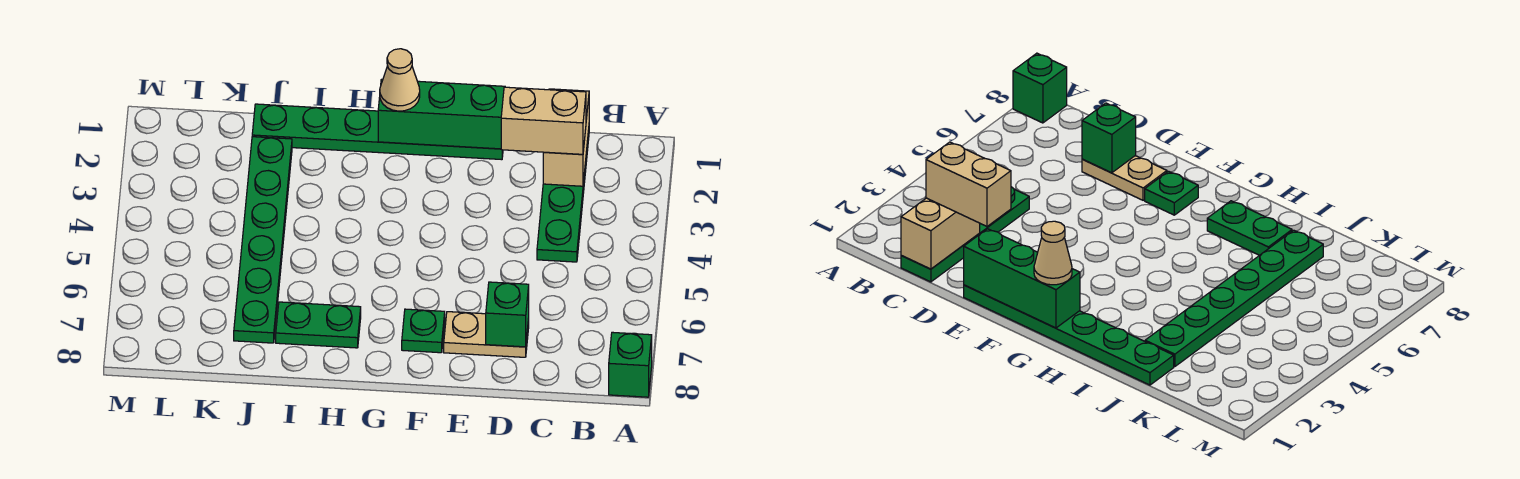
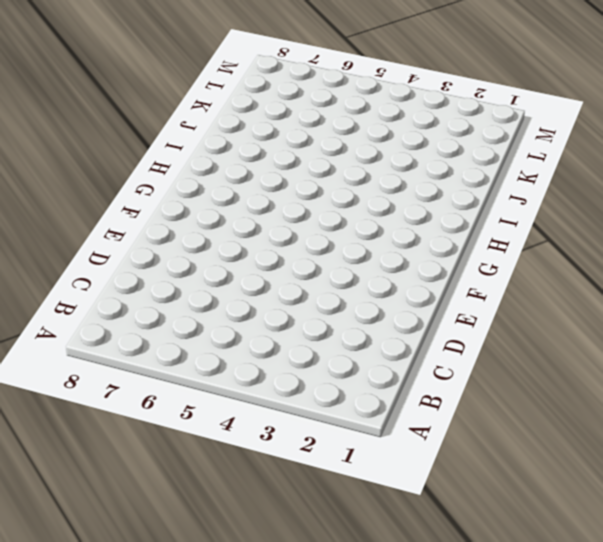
none -> green 1x1 brick [609,332,652,397]
none -> green 1x4 plate [537,130,589,262]
none -> tan 1x2 plate [444,312,529,357]

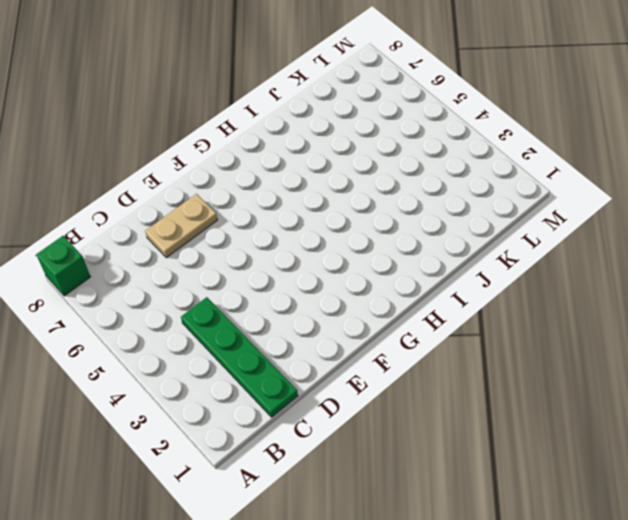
none -> green 1x6 plate [252,104,503,160]
none -> green 1x1 plate [402,309,445,353]
none -> green 1x2 plate [276,302,361,348]

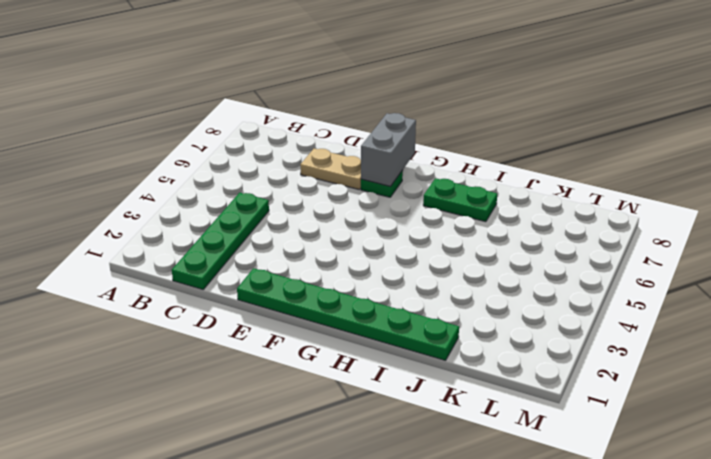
grey 1x2 brick [361,113,416,187] -> none
none -> green 1x1 brick [609,332,652,397]
none -> green 1x6 plate [234,137,292,343]
none -> tan 1x2 brick [543,89,589,186]

